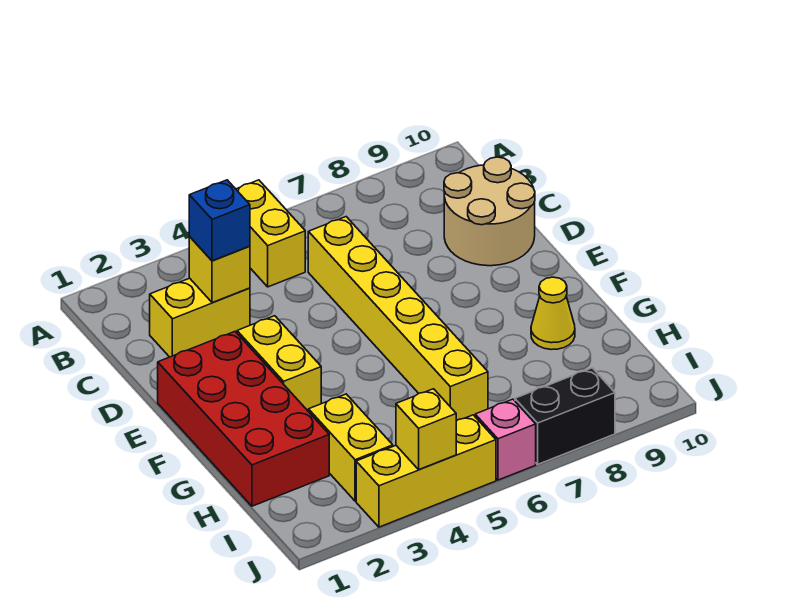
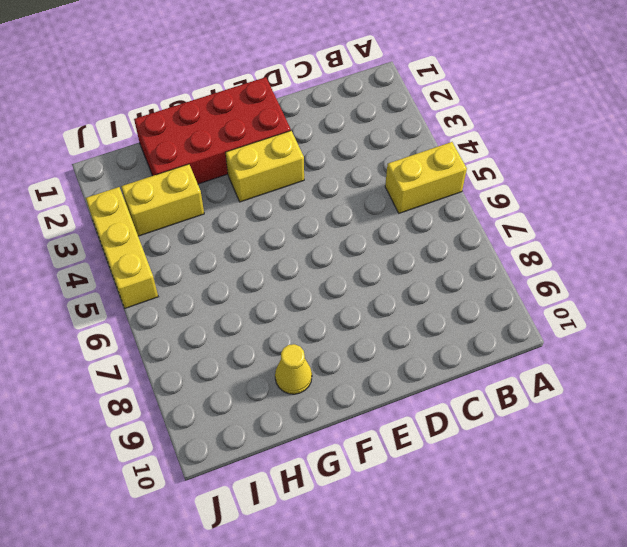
none -> yellow 1x2 brick [150,278,250,357]
none -> yellow 1x6 brick [308,217,488,421]
none -> tan 2x2 round brick [444,157,535,266]

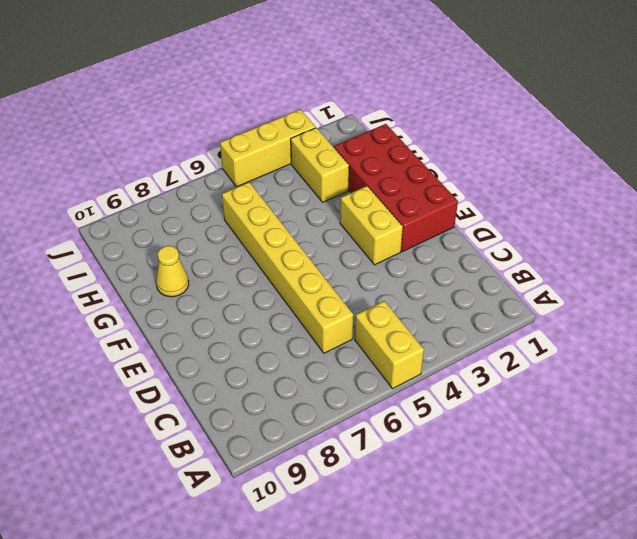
none -> yellow 1x2 brick [150,278,250,357]
none -> tan 2x2 round brick [444,157,535,266]
none -> pink 1x1 brick [475,399,536,480]

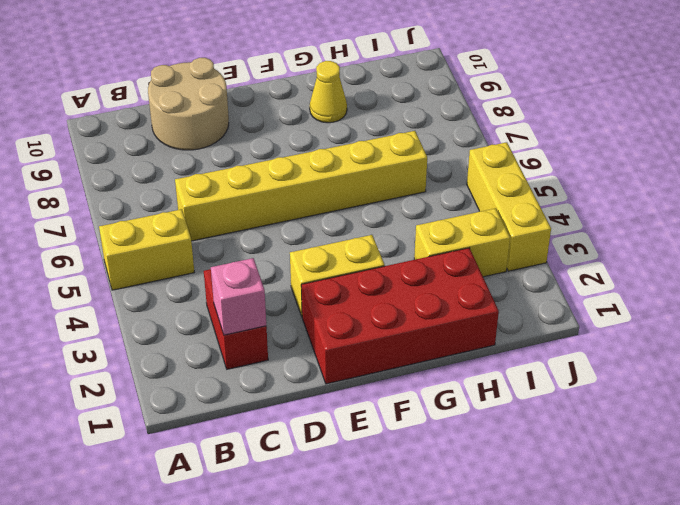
red 1x2 brick [204,269,268,369] -> yellow 1x2 brick [150,278,250,357]
pink 1x1 brick [211,258,266,335] -> pink 1x1 brick moved to [475,399,536,480]
none -> black 1x2 brick [515,368,615,464]
none -> yellow 1x1 brick [189,237,250,303]
none -> yellow 1x1 brick [396,389,456,469]

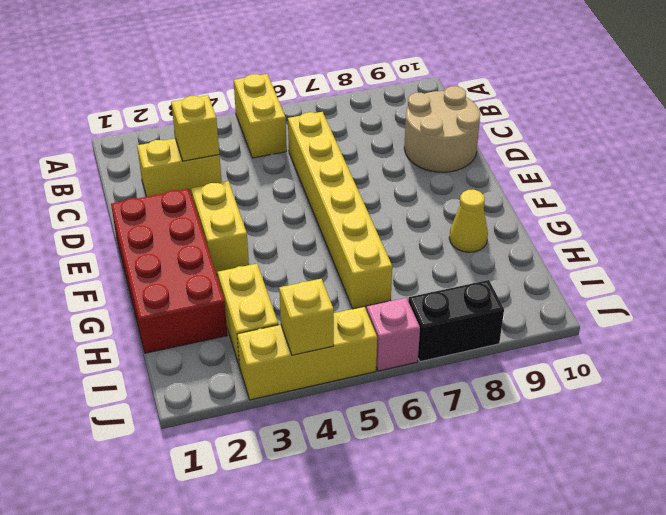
none -> blue 1x1 brick [189,180,250,261]

